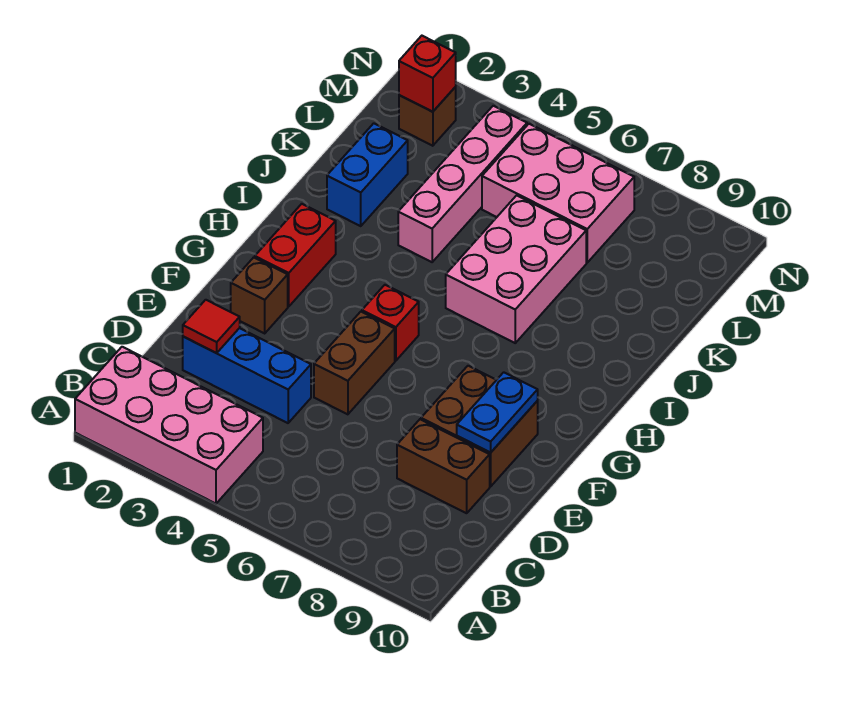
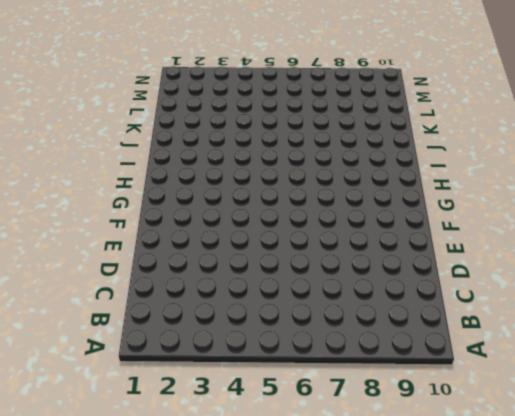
none -> pink 2x4 brick [75,347,263,504]
none -> blue 1x3 brick [183,328,311,423]
none -> brown 1x2 brick [397,419,490,513]

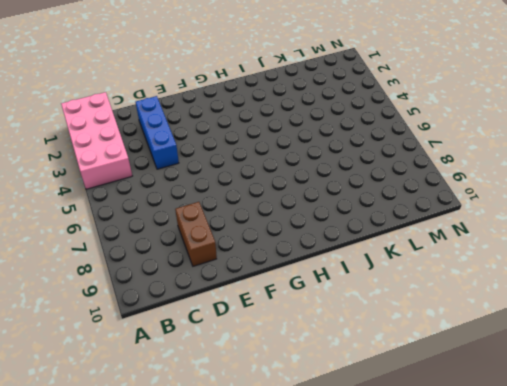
none -> brown 1x2 brick [314,312,395,414]
none -> brown 2x2 brick [421,366,538,487]
none -> brown 1x1 brick [231,257,288,333]

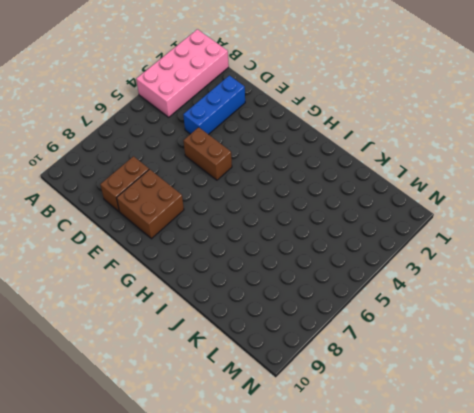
none -> brown 1x1 brick [231,257,288,333]
none -> red 1x2 brick [255,204,336,307]
none -> red 1x1 brick [362,285,419,361]

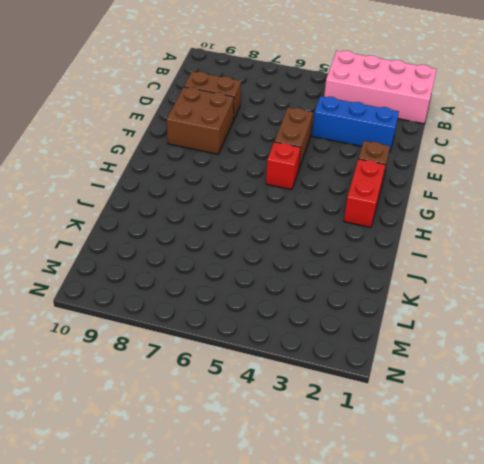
none -> pink 2x3 brick [446,195,586,343]
none -> blue 1x2 brick [327,123,408,226]
none -> pink 1x4 brick [398,106,527,262]

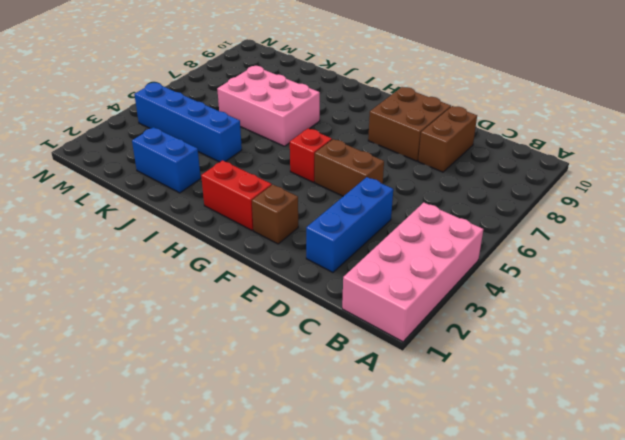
blue 1x4 brick [134,83,242,162] -> pink 1x4 brick [398,106,527,262]
none -> pink 2x3 brick [482,124,634,263]
none -> brown 1x1 brick [399,87,456,146]
none -> red 1x1 tile [183,300,240,353]

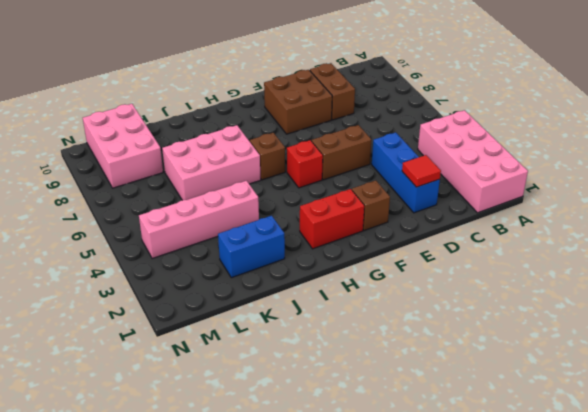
brown 1x1 brick [250,133,285,180] -> brown 1x1 brick moved to [399,87,456,146]
pink 2x3 brick [83,104,163,188] -> pink 2x3 brick moved to [482,124,634,263]
none -> blue 1x2 plate [457,372,538,453]
none -> red 1x1 brick [399,36,456,112]

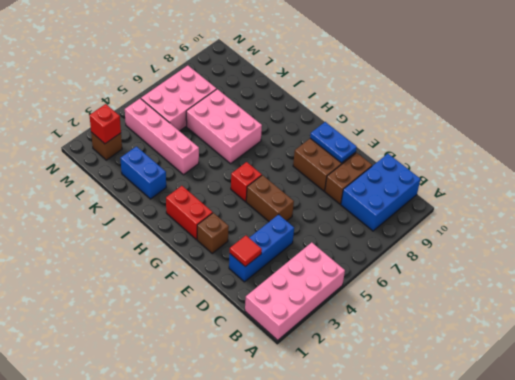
blue 2x3 brick [341,154,420,231] -> none

